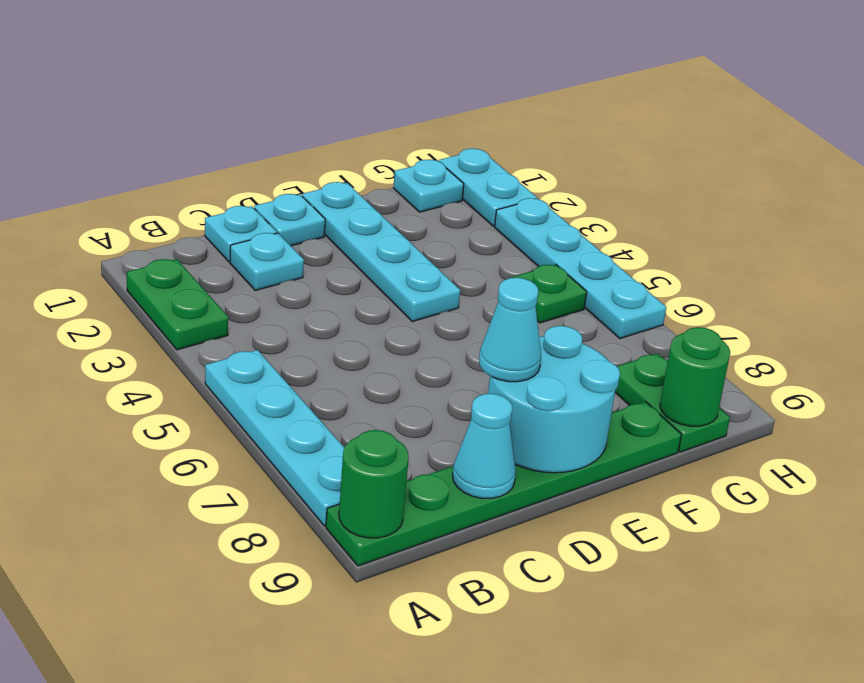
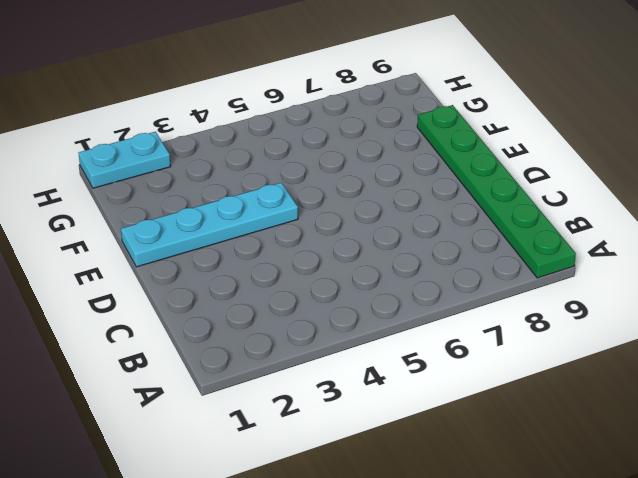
none -> green 1x2 plate [127,259,228,350]
none -> cyan 1x4 plate [205,350,344,526]
none -> cyan 1x1 plate [205,206,277,262]

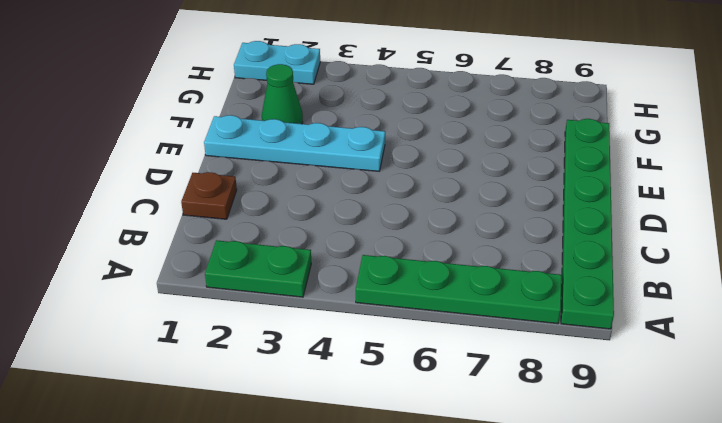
green 1x4 plate [356,255,562,324] -> cyan 1x4 plate [205,350,344,526]
brown 1x1 plate [181,172,237,219] -> cyan 1x1 plate [205,206,277,262]
green 1x1 cone [262,64,303,124] -> none
none -> cyan 1x1 plate [230,233,304,290]
none -> cyan 1x1 plate [254,194,325,246]
none -> cyan 1x1 plate [393,159,464,212]

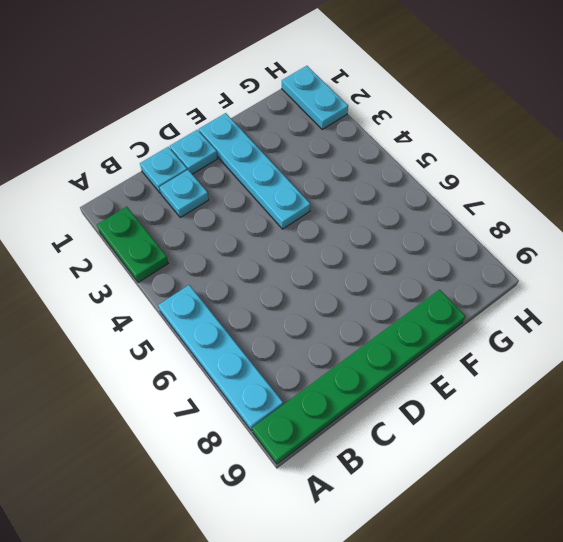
none -> cyan 1x1 plate [393,159,464,212]
none -> green 1x1 plate [512,264,587,323]
none -> green 1x2 plate [615,354,730,452]

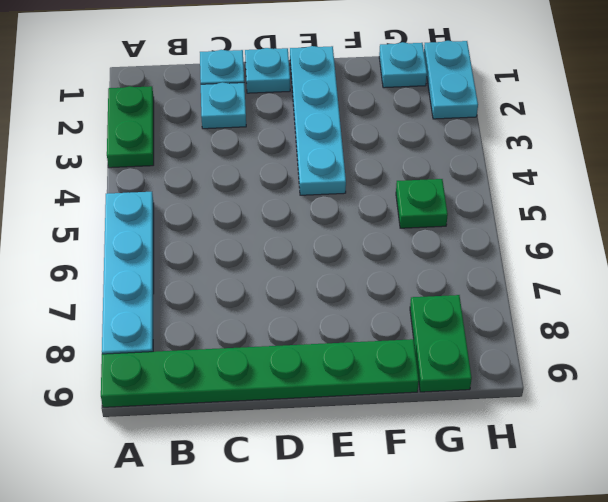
none -> cyan 1x4 plate [495,198,666,339]
none -> green 1x1 round brick [339,430,409,538]
none -> cyan 1x1 cone [453,394,516,498]

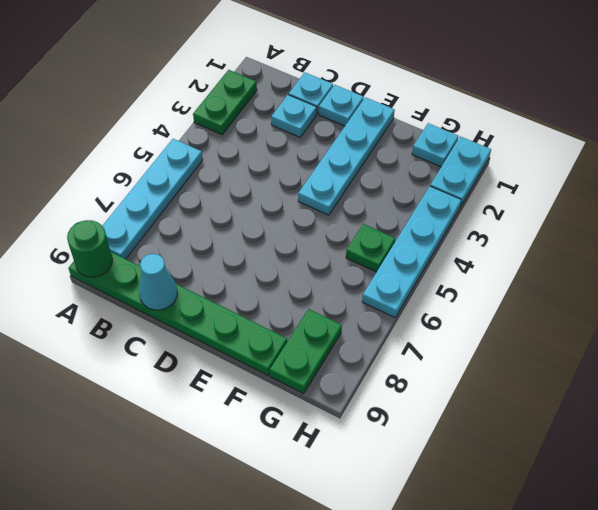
none -> cyan 2x2 round brick [488,326,620,473]
none -> green 1x1 round brick [660,327,730,426]
none -> cyan 1x1 cone [479,278,541,382]

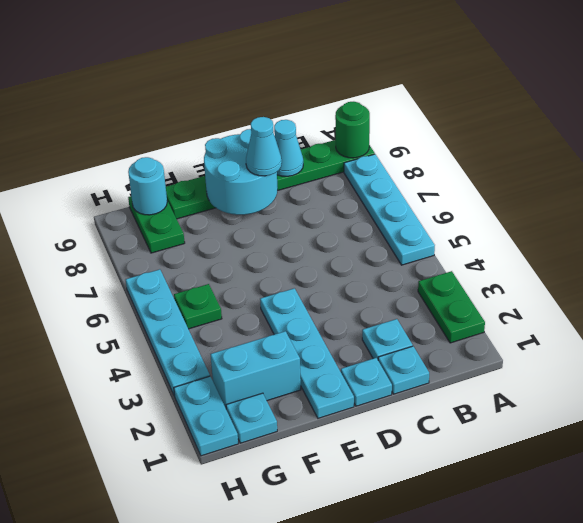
cyan 1x2 brick [210,331,301,408] -> none
cyan 1x1 round brick [128,157,167,215] -> green 1x1 round brick [660,327,730,426]

